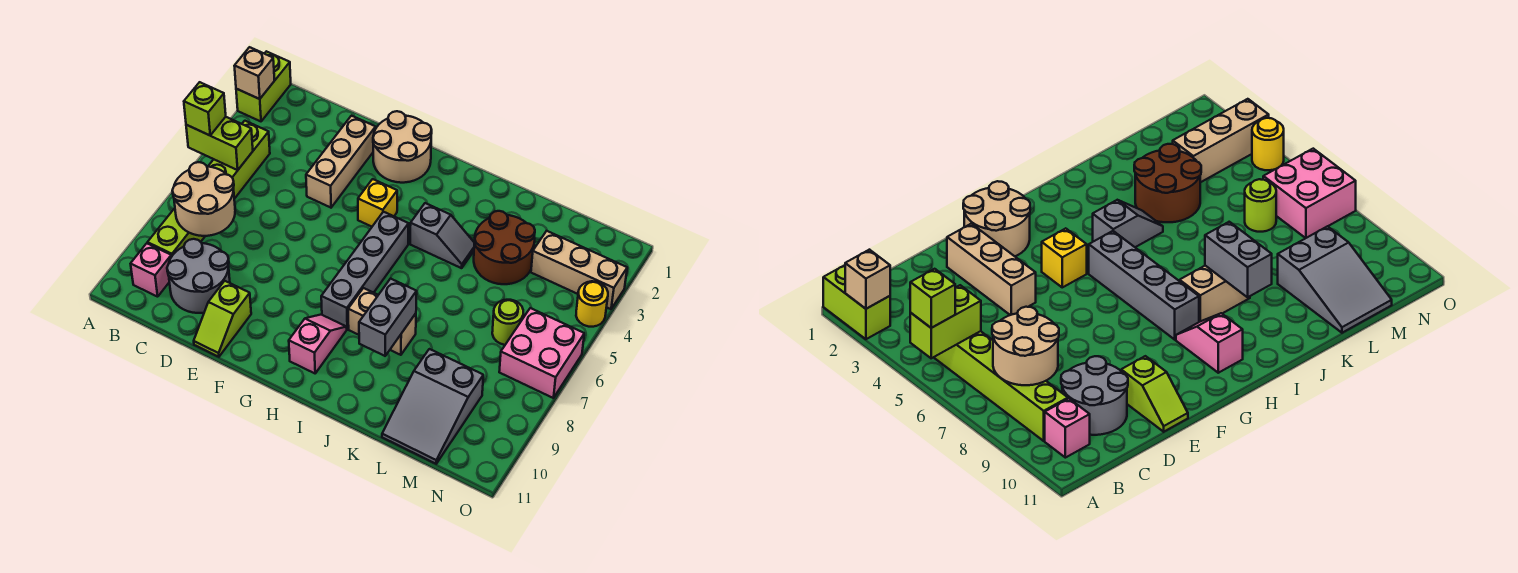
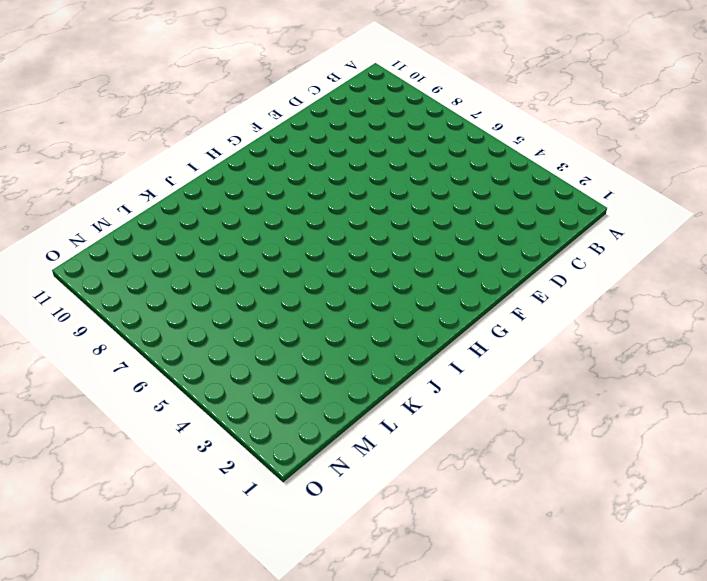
none -> lime 1x2 brick [236,51,291,121]
none -> lime 1x6 brick [148,121,270,257]
none -> pink 1x1 brick [131,243,171,297]

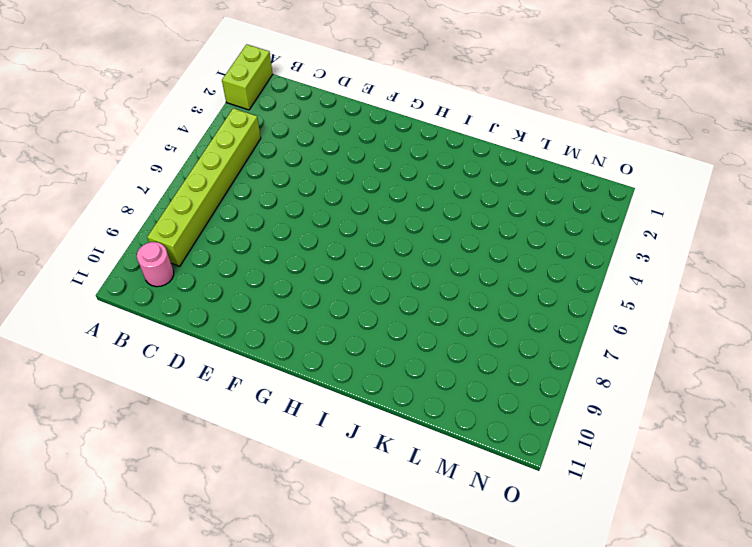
pink 1x1 round brick [137,242,174,287] -> pink 1x1 brick [131,243,171,297]
none -> grey 2x2 round brick [167,239,230,313]
none -> tan 1x3 brick [306,116,376,208]
none -> lime 1x2 slope [194,281,251,357]

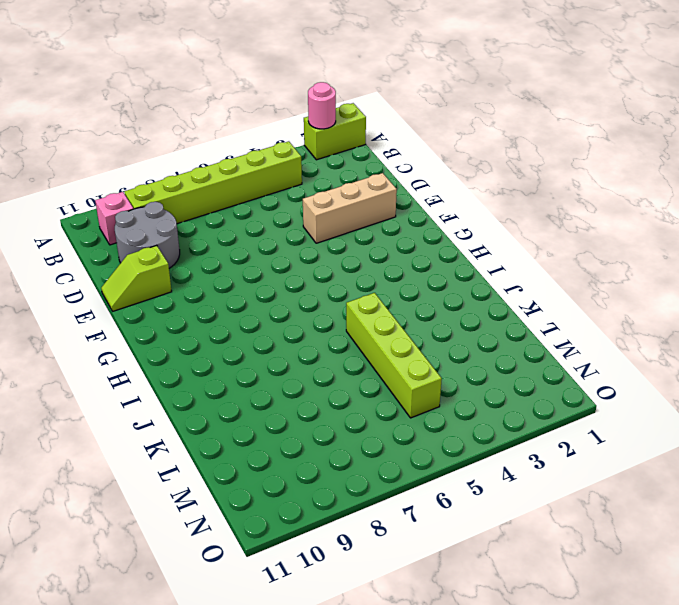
pink 1x1 round brick [308,82,336,129] -> tan 1x1 brick [235,47,275,99]
lime 1x4 brick [346,293,442,418] -> none
none -> tan 2x2 round brick [373,111,432,183]
none -> yellow 1x1 brick [358,179,397,227]
none -> grey 1x4 brick [321,212,409,329]

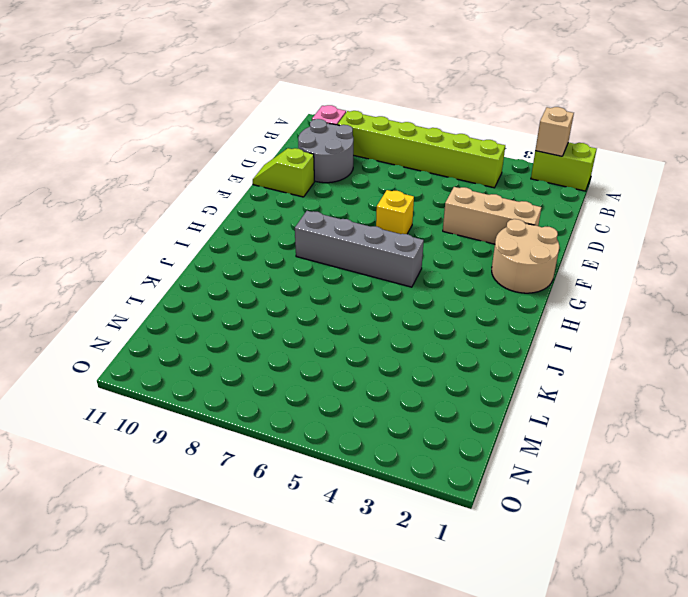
yellow 1x1 brick [376,190,414,234] -> yellow 1x1 brick moved to [358,179,397,227]
none -> pink 1x2 slope [289,315,347,373]
none -> grey 1x2 slope [410,203,474,268]
none -> tan 1x2 brick [348,288,416,355]

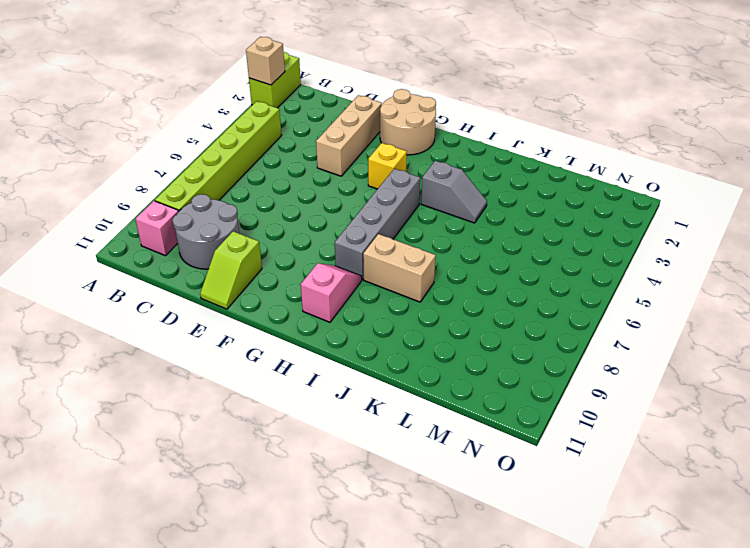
none -> brown 2x2 round brick [474,211,535,284]
none -> grey 2x3 slope [382,349,483,464]
none -> tan 1x3 brick [531,231,627,309]

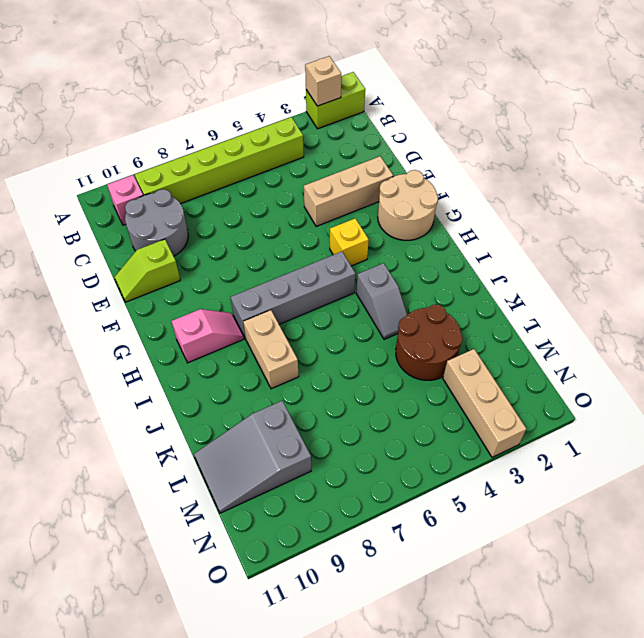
none -> lime 1x1 round brick [492,300,523,345]
none -> pink 2x2 brick [499,308,584,398]
none -> yellow 1x1 round brick [576,281,608,327]

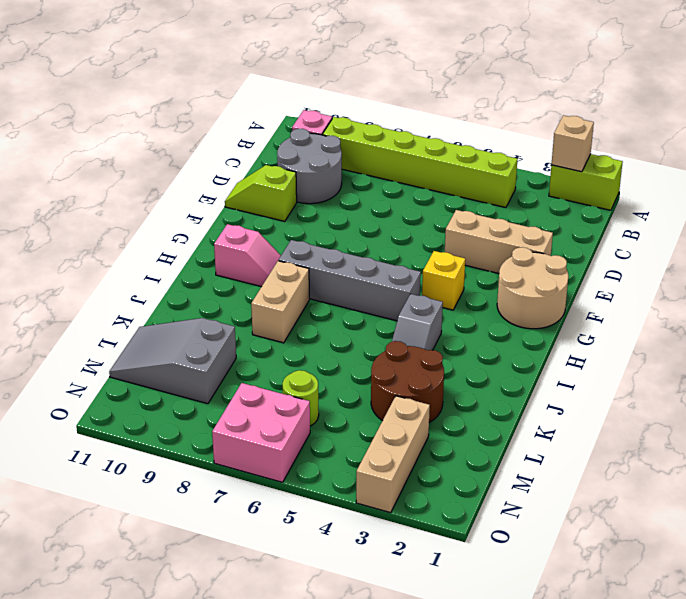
none -> yellow 1x1 round brick [576,281,608,327]
none -> lime 1x2 brick [186,117,253,170]
none -> tan 2x2 round brick [172,162,235,236]

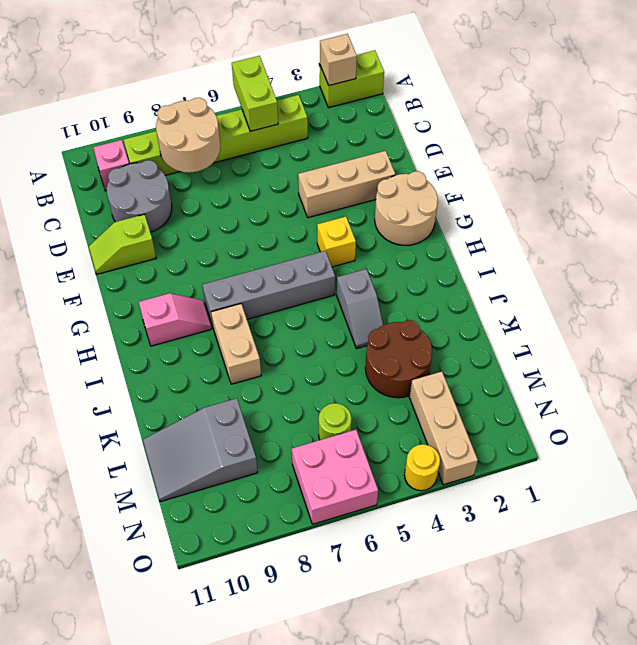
none -> grey 1x2 brick [359,278,417,356]
none -> lime 1x1 brick [184,82,226,135]

